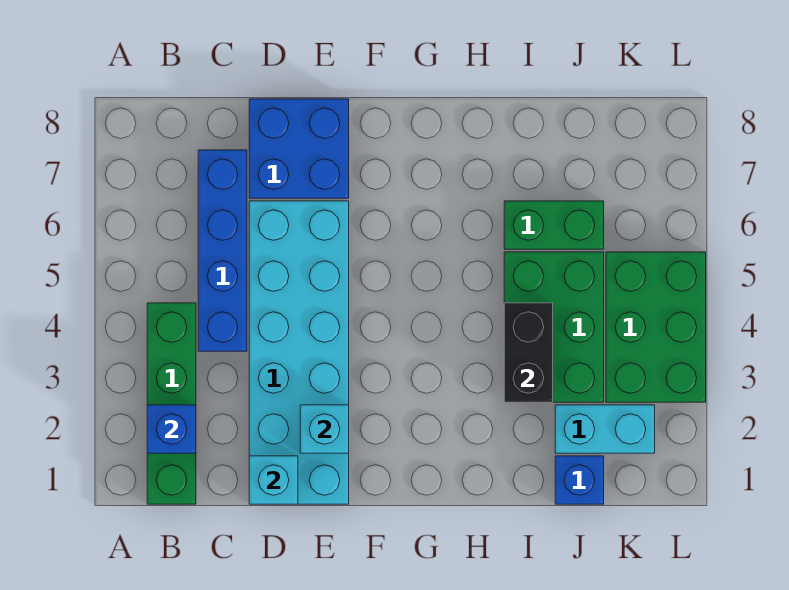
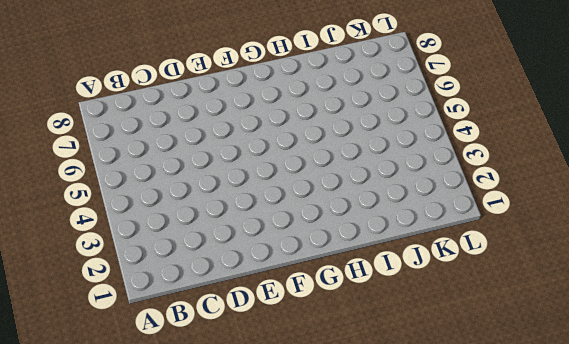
none -> green 1x4 brick [147,303,196,504]
none -> blue 1x4 brick [198,150,247,351]
none -> cyan 2x6 brick [249,201,349,504]

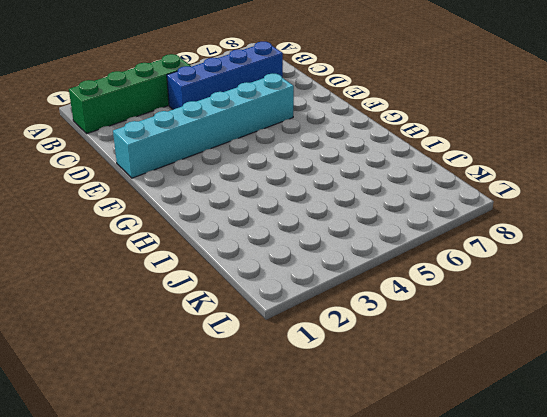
cyan 1x6 brick [113,74,294,178] -> cyan 2x6 brick [249,201,349,504]
none -> blue 2x2 brick [249,99,349,198]
none -> green 2x3 brick [504,252,604,402]
none -> green 1x2 brick [504,201,604,249]

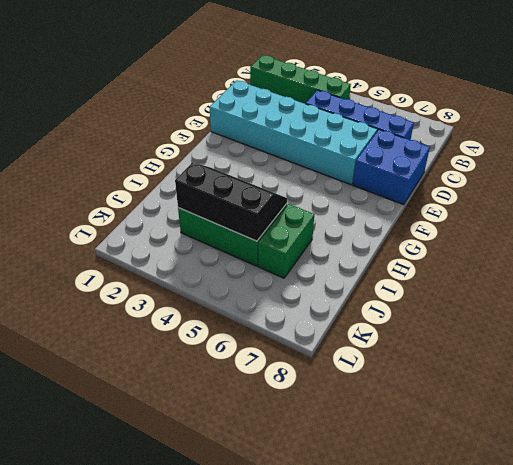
black 2x3 slope [175,162,287,241] -> black 1x2 brick [504,303,553,402]
none -> blue 1x1 brick [555,456,604,504]
none -> cyan 1x2 brick [555,405,655,453]
none -> green 2x3 brick [606,252,706,402]

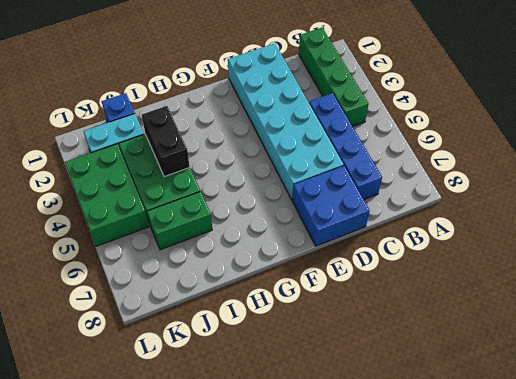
none -> blue 1x1 brick [147,405,196,453]
none -> cyan 1x1 brick [249,456,298,504]
none -> cyan 1x1 brick [300,405,349,453]

